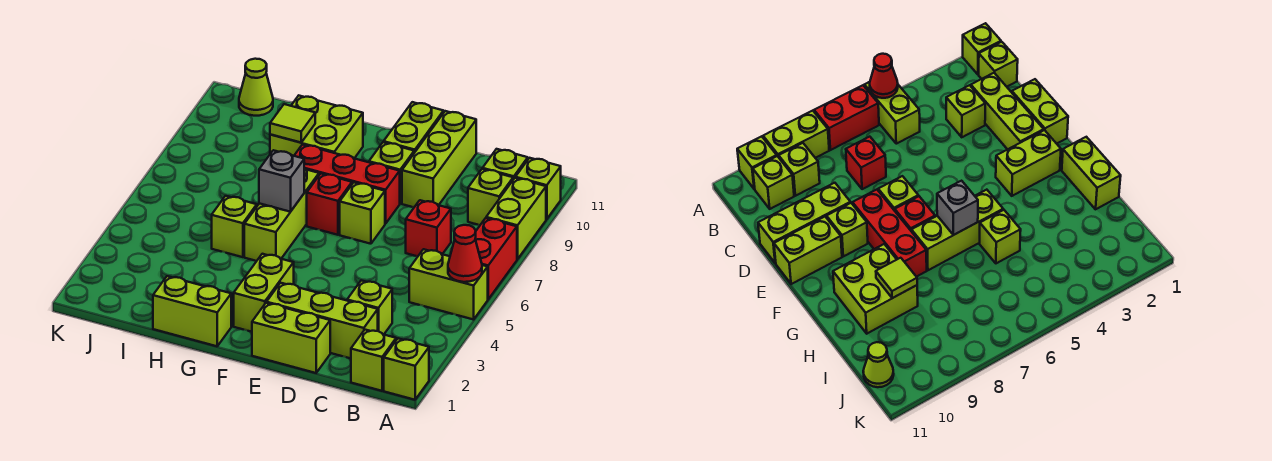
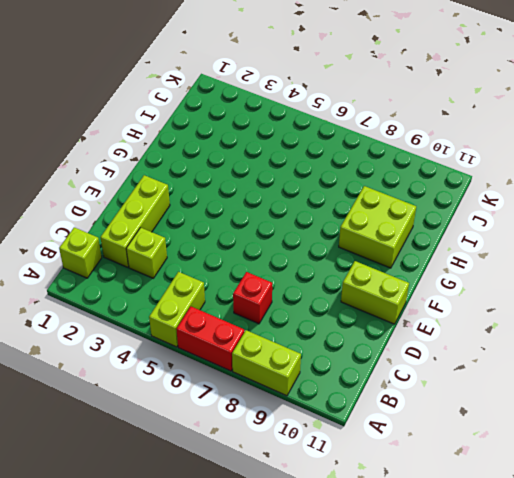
none -> lime 1x1 brick [384,339,429,400]
none -> lime 1x1 brick [515,158,561,219]
none -> lime 1x1 brick [468,169,513,225]

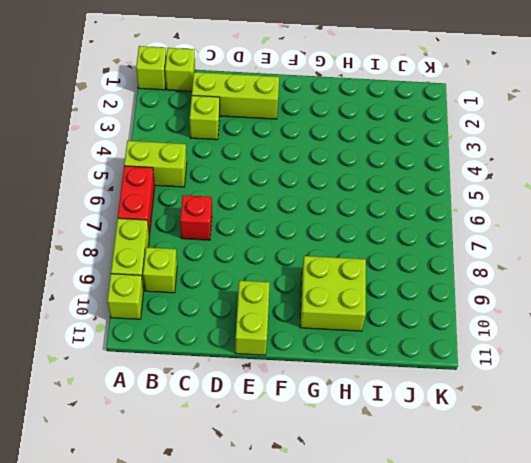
none -> lime 1x1 brick [482,149,528,179]
none -> lime 1x2 brick [252,303,330,373]
none -> lime 1x3 brick [402,111,476,207]

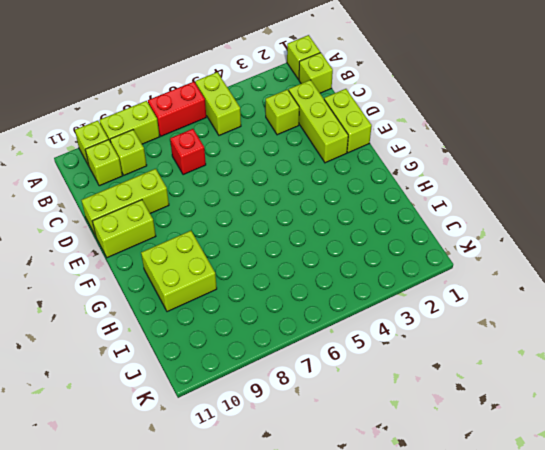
none -> lime 1x1 brick [340,183,385,244]
none -> red 1x3 brick [294,145,400,224]
none -> lime 1x1 brick [369,142,414,203]

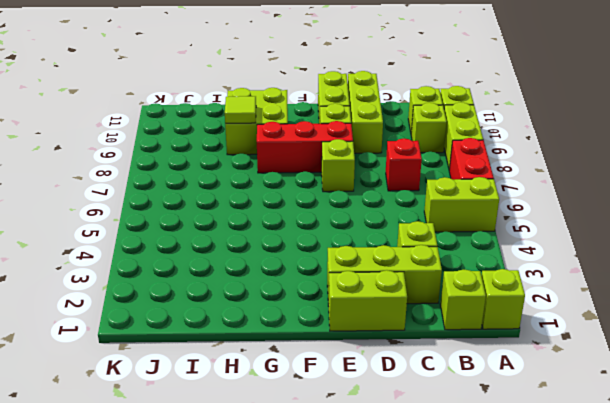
none -> lime 1x2 brick [234,254,294,332]
none -> red 1x1 brick [307,174,352,235]
none -> lime 1x2 brick [153,276,231,346]

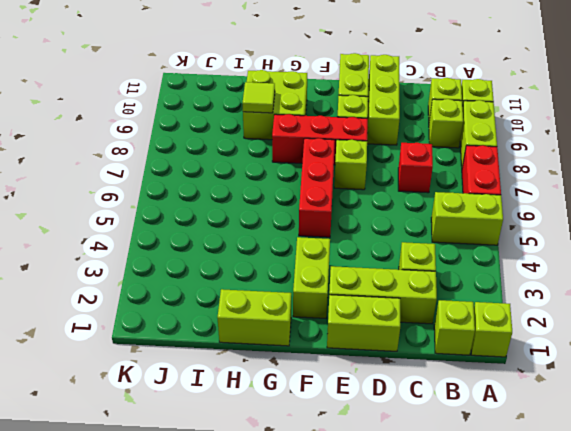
red 1x3 brick [299,138,335,237] -> red 1x1 brick [307,174,352,235]
none -> lime 1x3 brick [244,168,319,261]
none -> lime 1x1 brick [212,196,257,257]
none -> lime 1x1 cone [239,59,273,116]

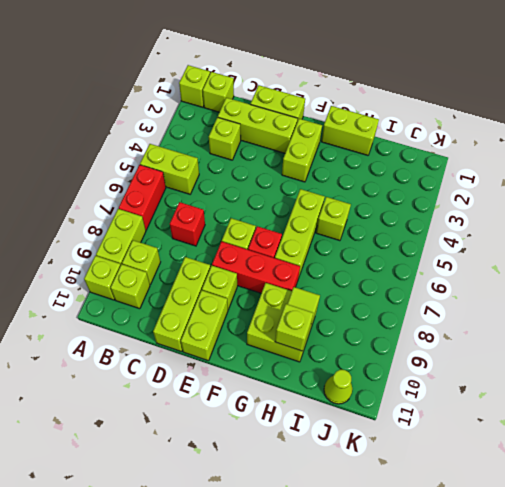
lime 1x1 brick [275,304,313,351] -> none
none -> red 1x1 cone [448,225,482,282]
none -> grey 1x1 brick [259,150,304,212]

